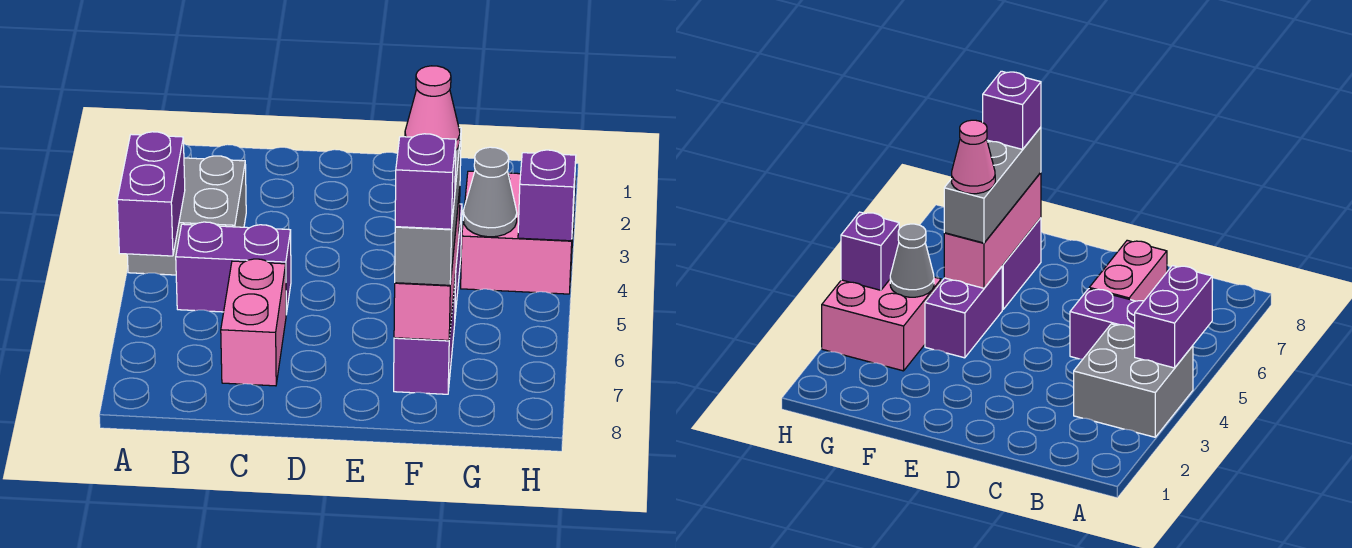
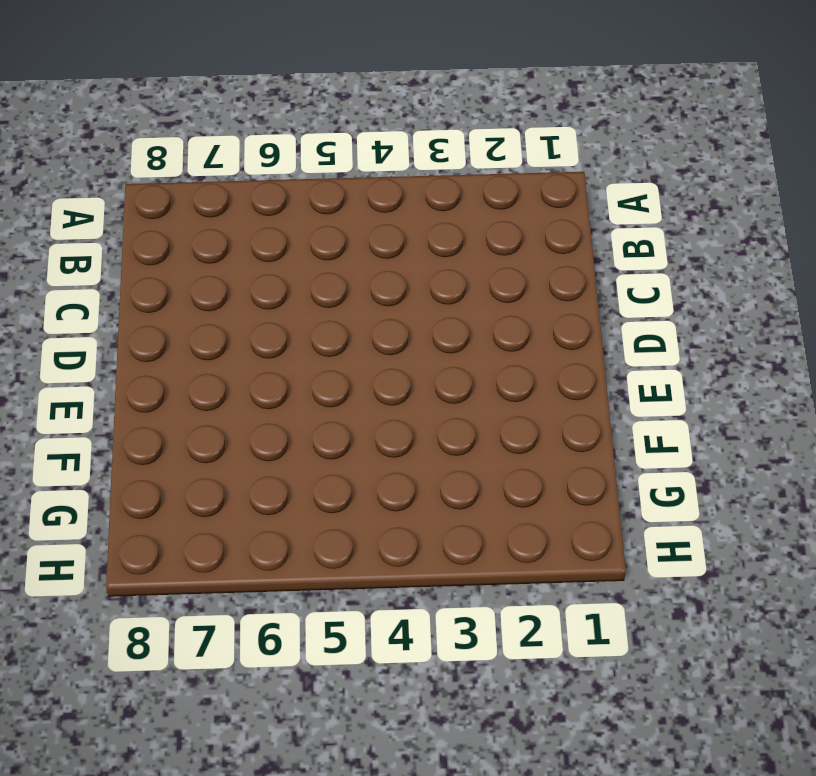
none -> grey 2x2 brick [127,156,246,275]
none -> purple 1x2 brick [176,222,291,314]
none -> pink 1x2 brick [221,259,286,386]

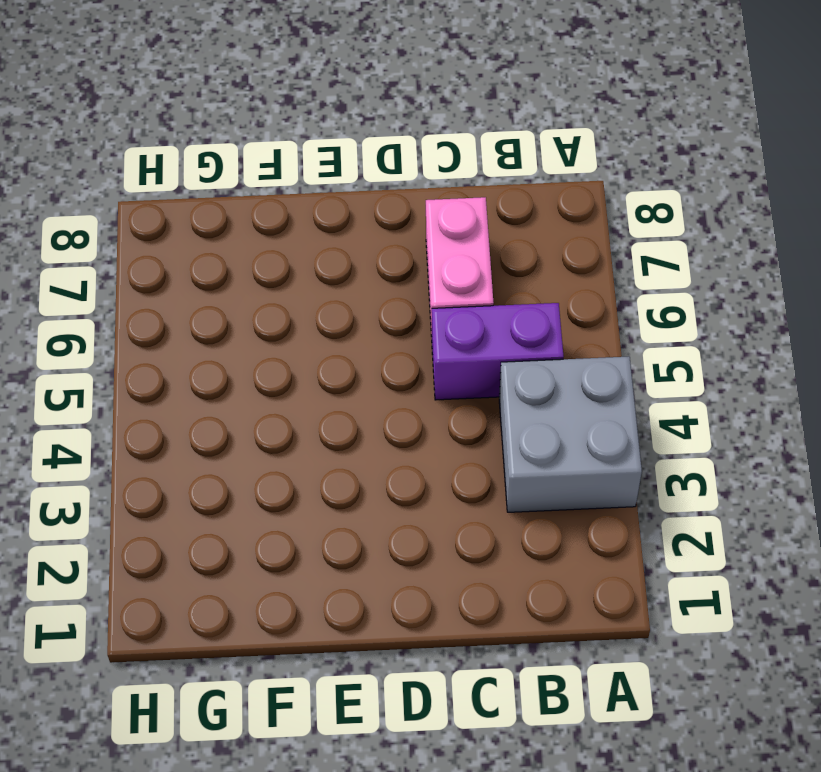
none -> purple 1x2 brick [925,267,1002,358]
none -> purple 1x2 brick [394,275,456,394]
none -> pink 2x2 brick [461,171,575,294]

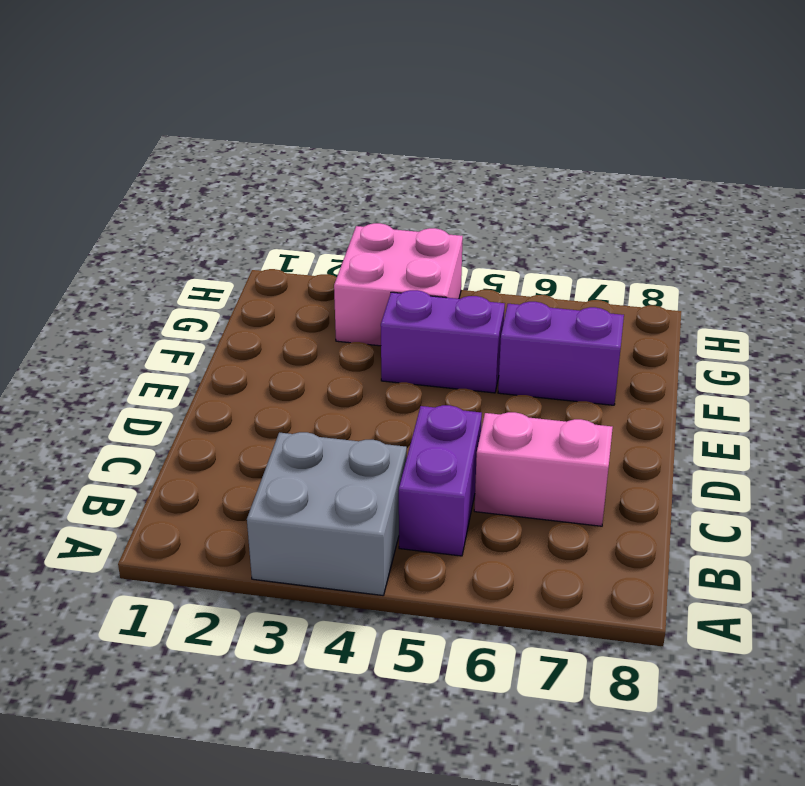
none -> purple 1x2 brick [117,132,185,256]
none -> pink 1x3 brick [394,189,460,340]
none -> grey 1x1 cone [463,147,517,237]

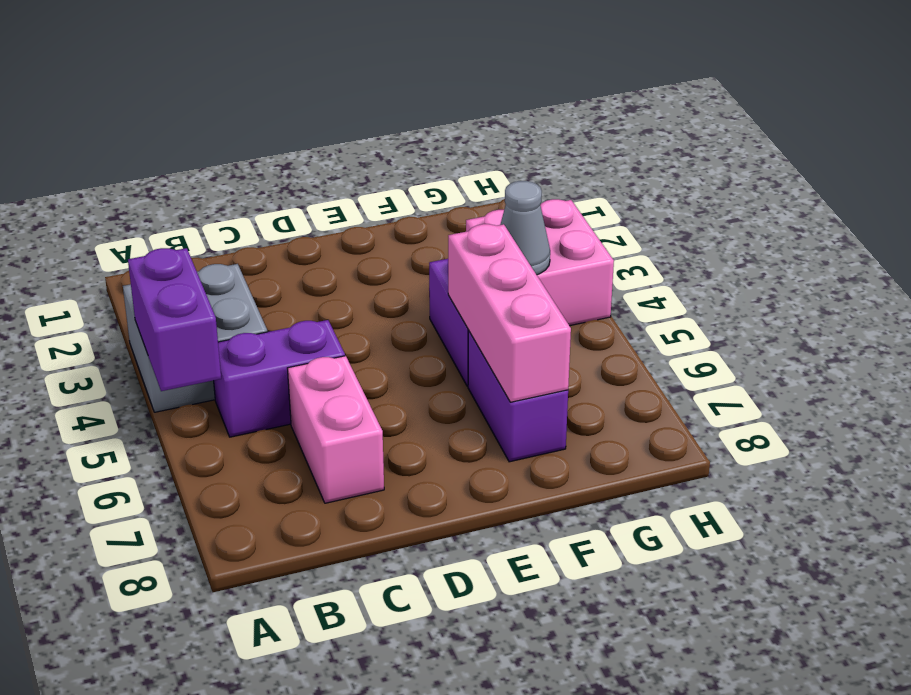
none -> purple 1x1 brick [518,150,576,241]
none -> grey 1x3 brick [395,128,461,285]
none -> pink 1x1 cone [405,66,460,150]

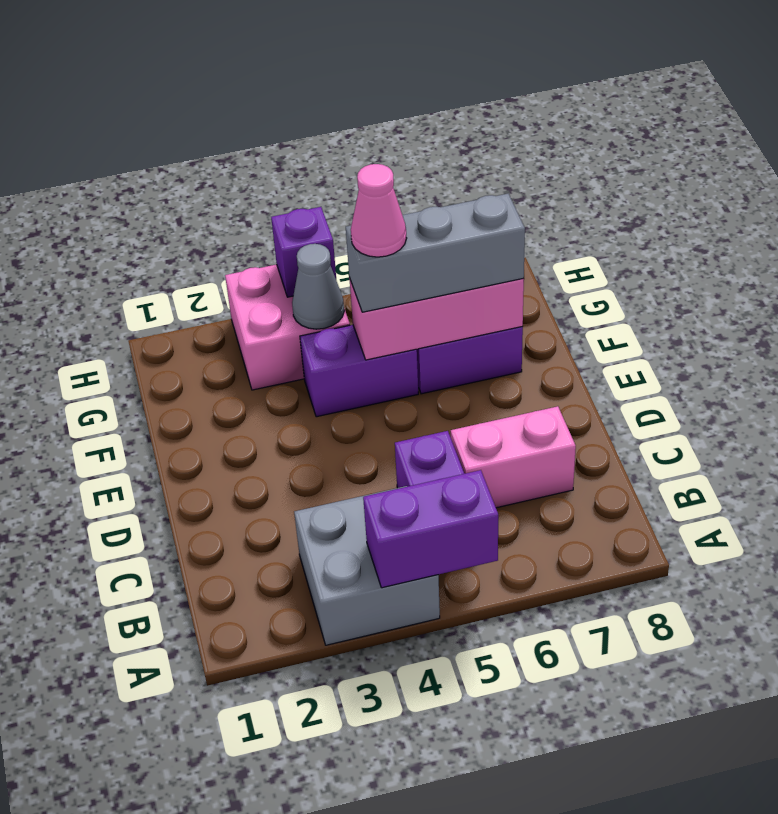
none -> purple 1x1 brick [395,134,456,229]

